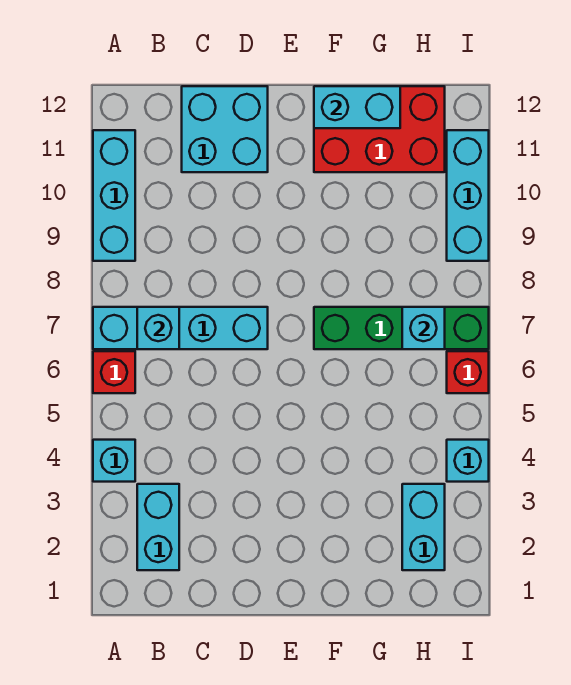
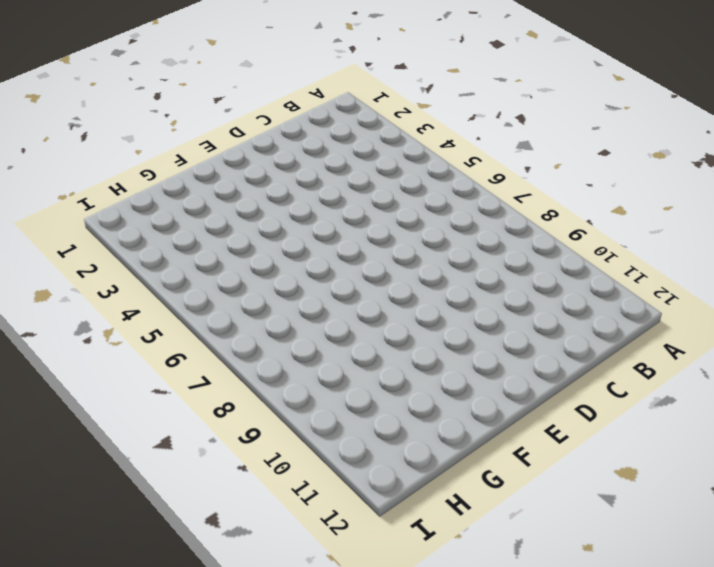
none -> cyan 1x1 brick [93,440,135,482]
none -> red 1x1 brick [93,351,135,393]
none -> cyan 1x4 brick [93,307,268,349]

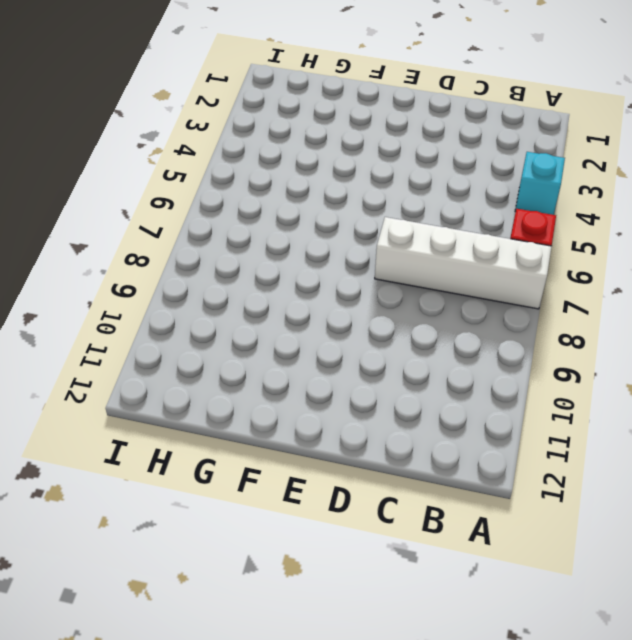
white 1x4 brick [375,217,552,309] -> cyan 1x4 brick [93,307,268,349]
none -> cyan 1x3 brick [93,130,135,261]
none -> cyan 1x2 brick [137,484,179,570]
none -> cyan 2x2 brick [182,86,268,172]

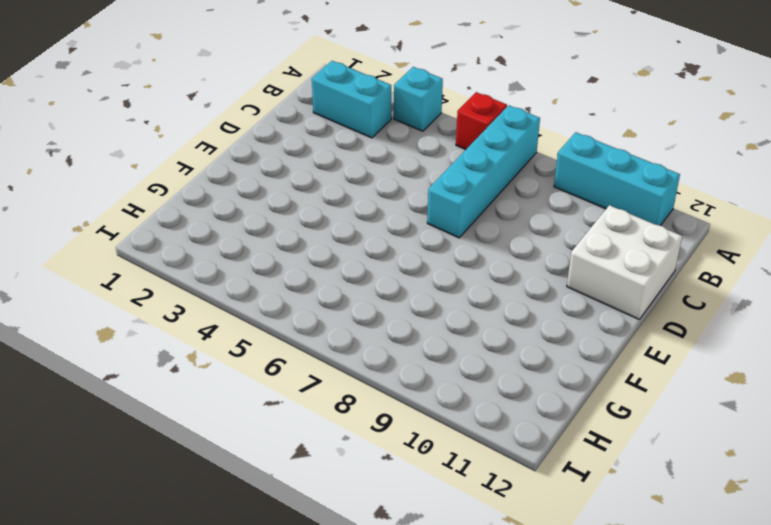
white 2x2 brick [567,205,682,319] -> cyan 2x2 brick [182,86,268,172]
none -> green 1x4 brick [314,307,489,349]
none -> red 2x3 brick [314,86,445,172]
none -> cyan 1x2 brick [402,484,445,570]

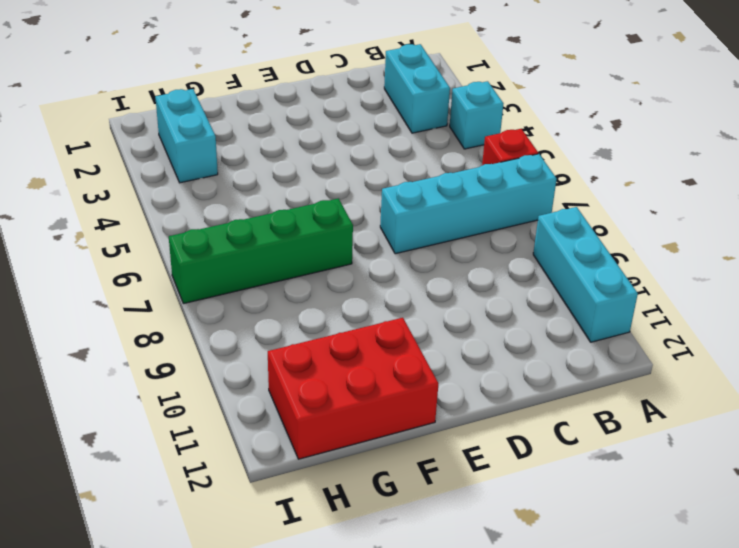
none -> cyan 2x2 brick [182,86,268,172]
none -> cyan 1x1 brick [447,440,489,482]
none -> red 1x1 brick [447,351,489,393]

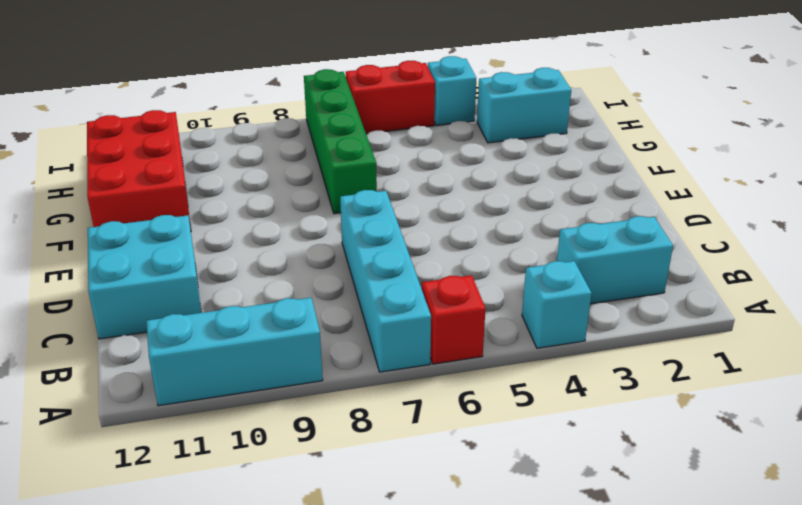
red 1x2 brick [346,61,435,134] -> red 1x1 brick [447,351,489,393]
none -> cyan 1x3 brick [447,130,489,261]
none -> cyan 1x1 brick [137,307,179,349]
none -> cyan 1x2 brick [314,86,400,128]

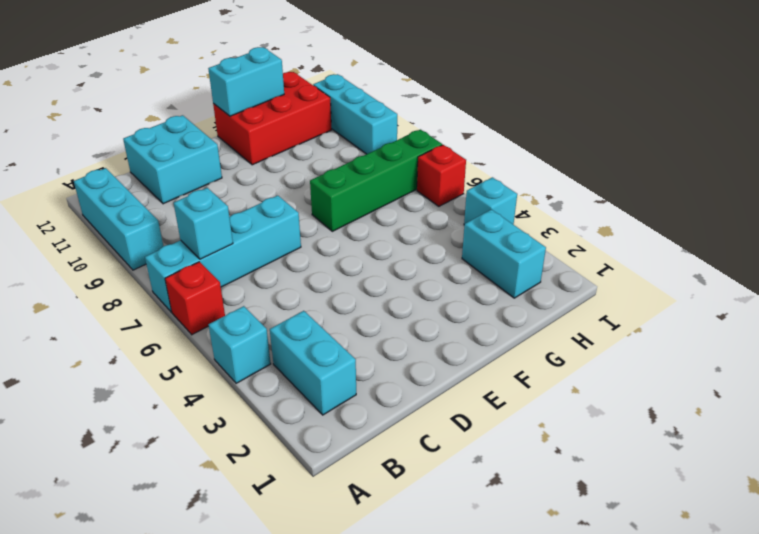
none -> cyan 1x1 brick [402,307,445,349]

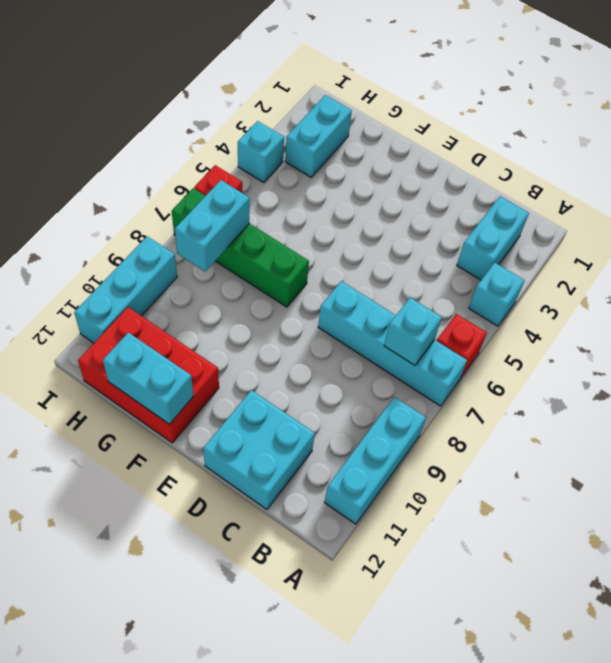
cyan 1x2 brick [175,180,250,271] -> cyan 1x1 brick [402,307,445,349]

